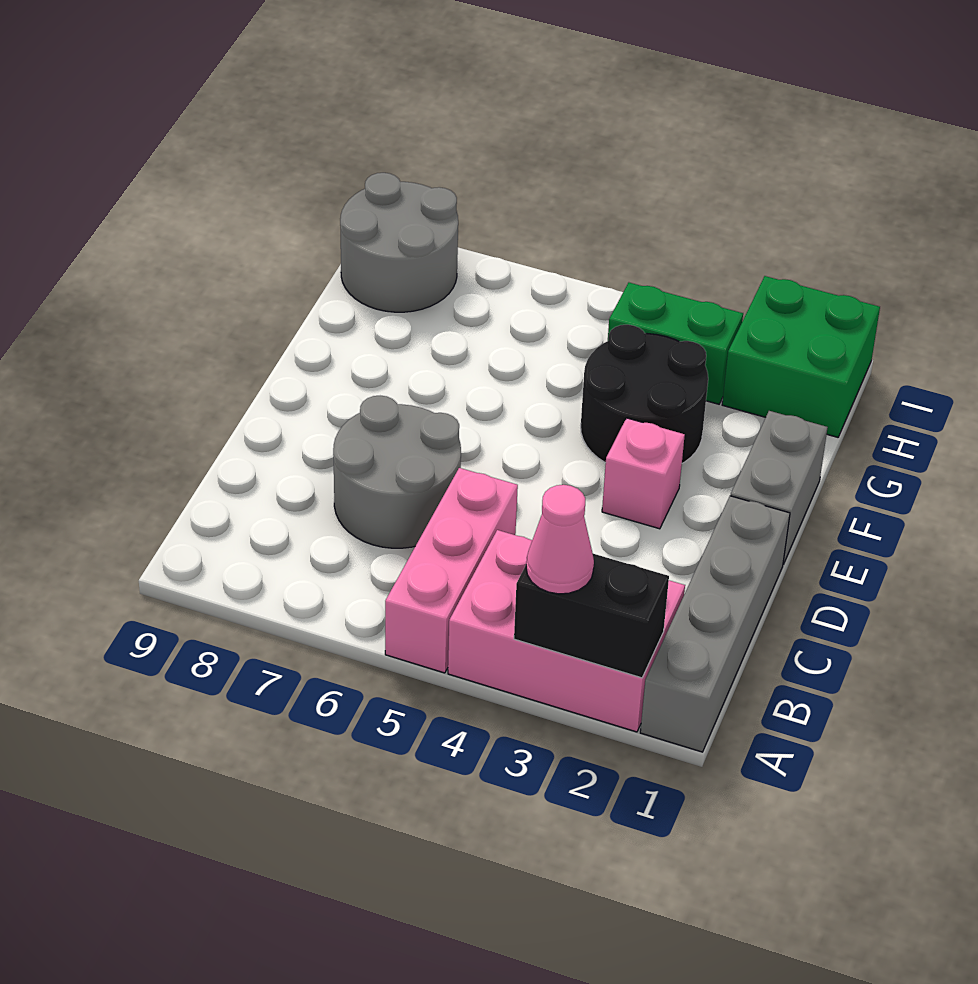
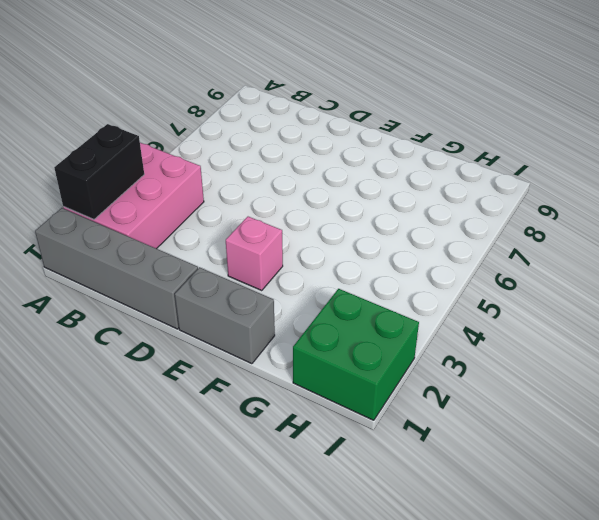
none -> pink 1x3 brick [385,468,518,673]
none -> grey 2x2 round brick [333,396,461,548]
none -> black 2x2 round brick [581,325,708,463]

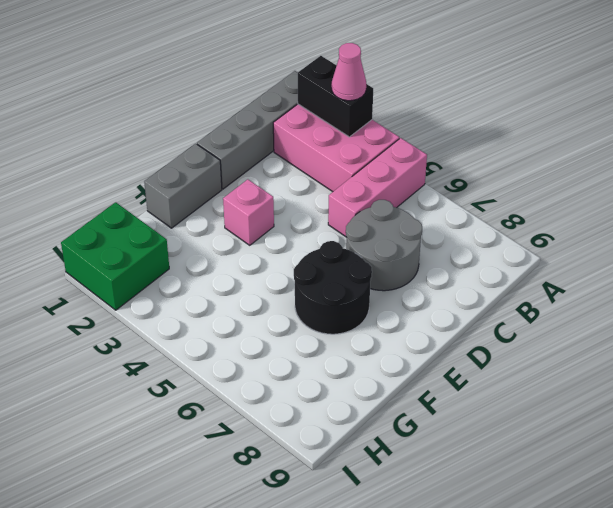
black 2x2 round brick [294,241,372,334] -> black 2x2 round brick moved to [581,325,708,463]
none -> green 1x2 brick [608,283,743,404]
none -> grey 2x2 round brick [340,173,458,312]

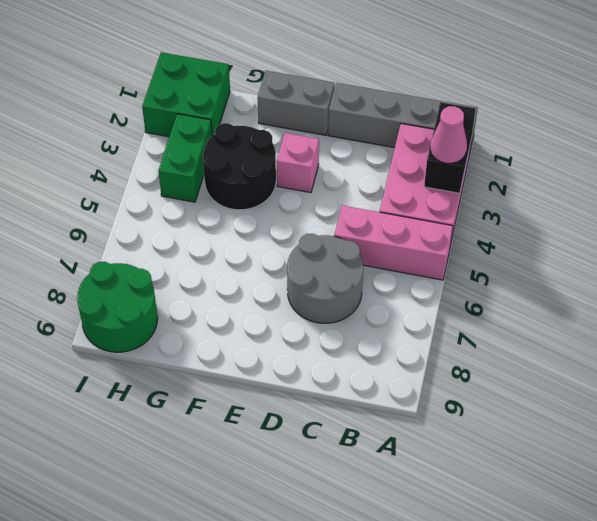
green 2x2 round brick [77,262,158,352] -> grey 2x2 round brick [340,173,458,312]

